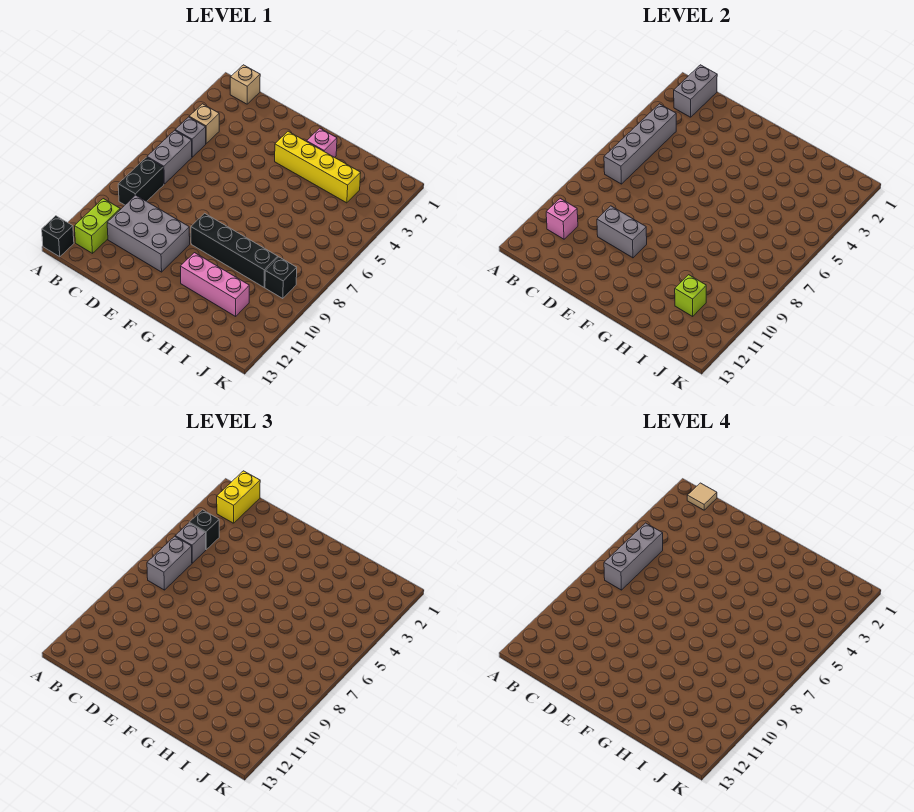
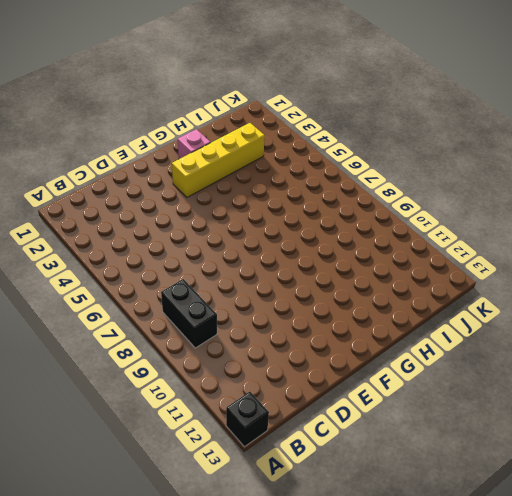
none -> tan 1x1 brick [230,65,260,104]
none -> tan 1x1 brick [189,104,219,143]
none -> grey 1x1 brick [175,117,206,157]

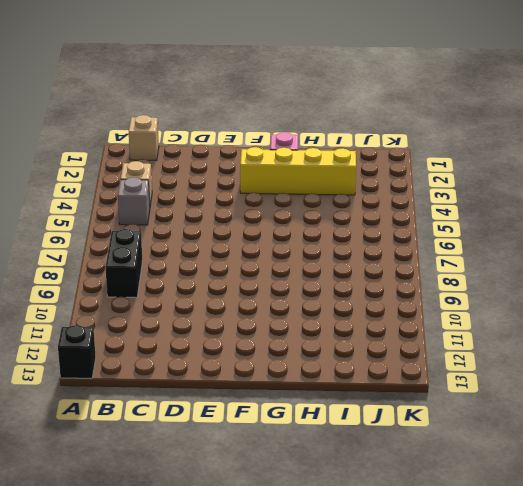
none -> grey 1x2 brick [147,130,192,184]
none -> lime 1x2 brick [74,199,120,253]
none -> grey 2x3 brick [107,195,190,272]

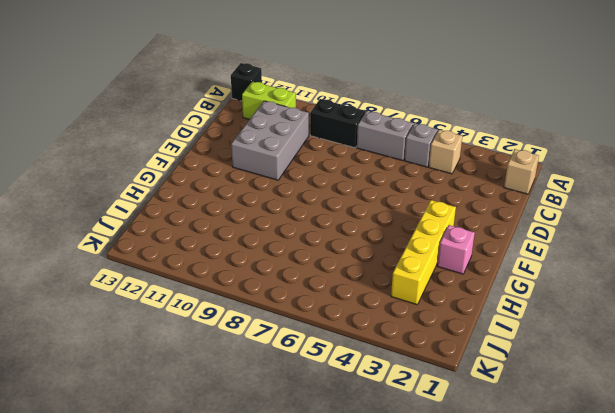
none -> black 1x4 brick [191,213,278,287]
none -> pink 1x3 brick [180,253,249,316]
none -> black 1x1 brick [265,257,297,299]

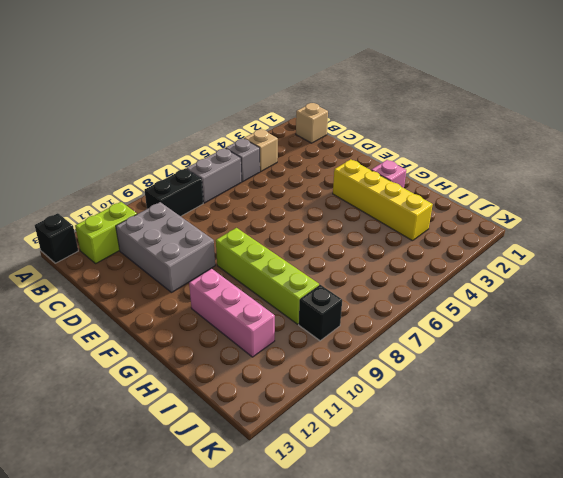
lime 1x4 brick [216,228,319,324] -> black 1x4 brick [191,213,278,287]
none -> grey 1x2 brick [674,65,717,117]
none -> grey 1x4 brick [604,104,676,184]
none -> pink 1x1 brick [546,199,578,239]

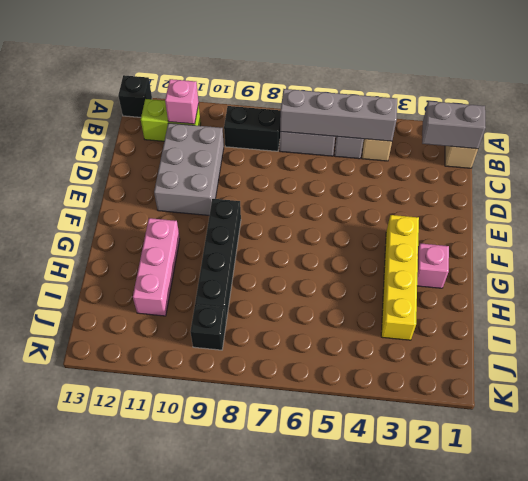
none -> grey 1x2 brick [597,206,647,258]
none -> lime 1x1 brick [675,275,706,316]
none -> yellow 1x2 brick [217,471,260,523]

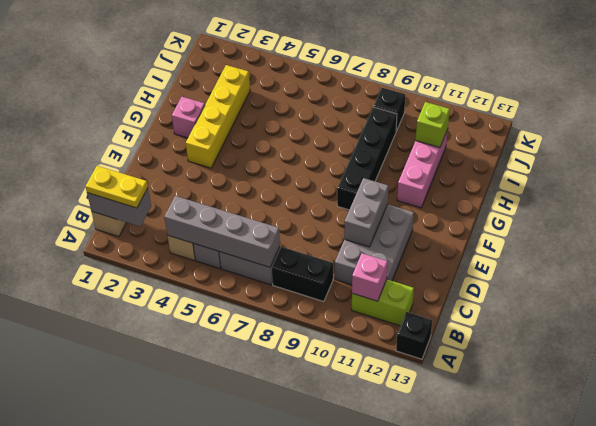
yellow 1x2 plate [86,166,148,208] -> yellow 1x2 brick [217,471,260,523]
none -> black 1x1 brick [189,510,219,549]
none -> grey 1x1 brick [175,523,206,563]
none -> grey 1x2 brick [147,536,192,590]

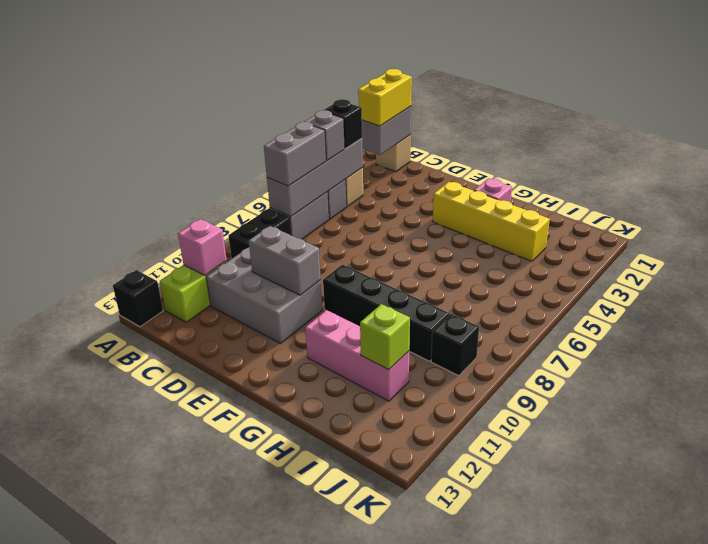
none -> tan 1x1 tile [687,483,717,510]
none -> grey 1x3 brick [604,523,663,590]

